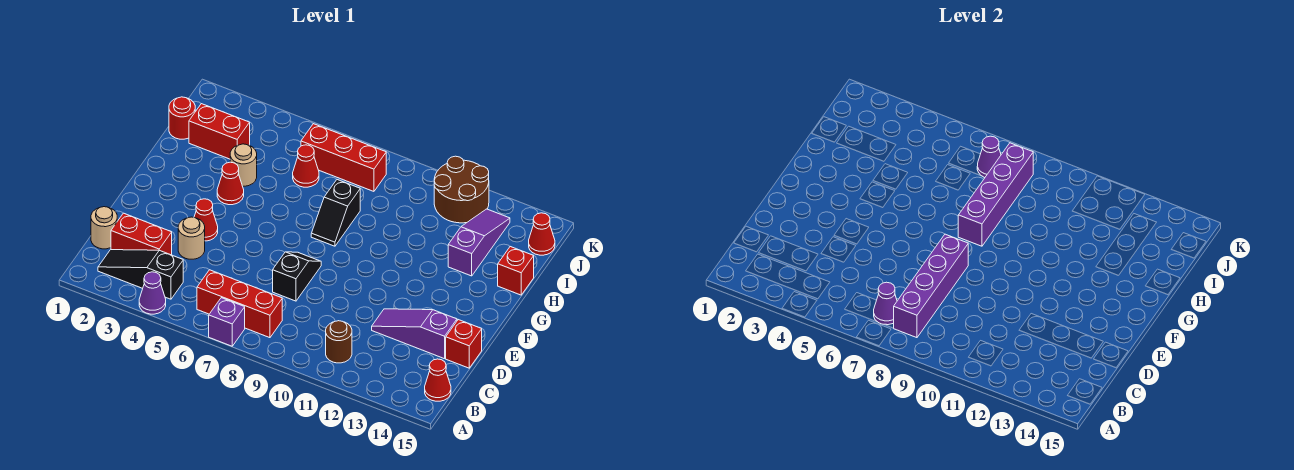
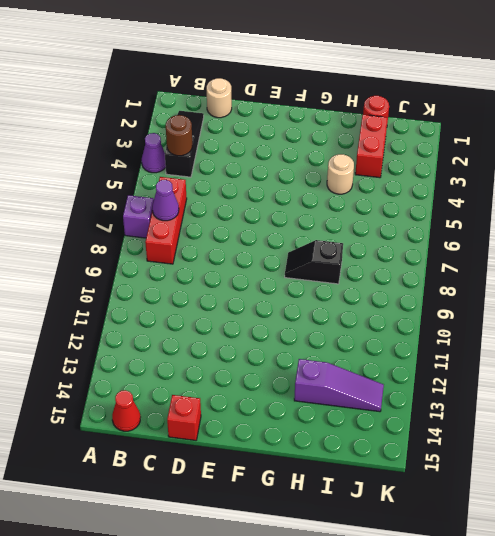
brown 1x1 round brick [166,115,192,156] -> brown 1x1 round brick moved to [326,321,352,363]
none -> red 1x2 brick [111,213,172,255]
none -> tan 1x1 round brick [178,217,205,259]
none -> black 1x2 slope [273,252,321,301]

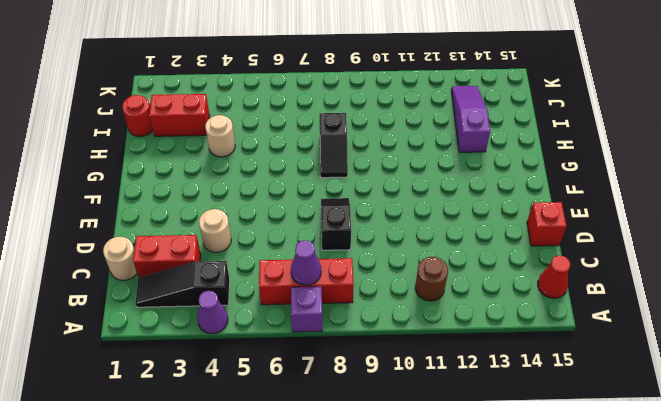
none -> purple 1x3 slope [372,309,457,359]
none -> red 1x1 cone [194,199,218,241]
none -> red 1x1 cone [217,162,244,205]

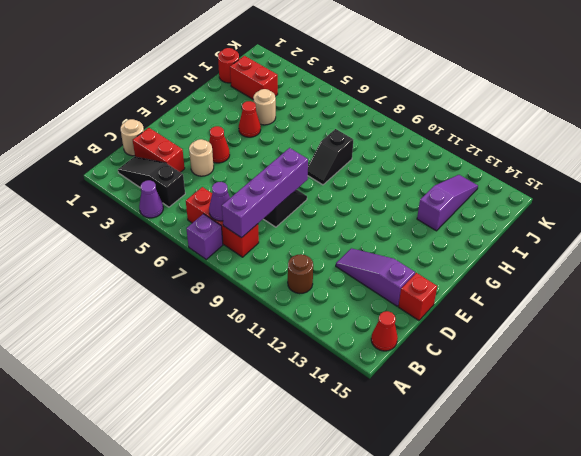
none -> red 1x1 brick [498,247,534,295]
none -> red 1x1 cone [293,145,319,187]
none -> red 1x3 brick [301,124,386,191]

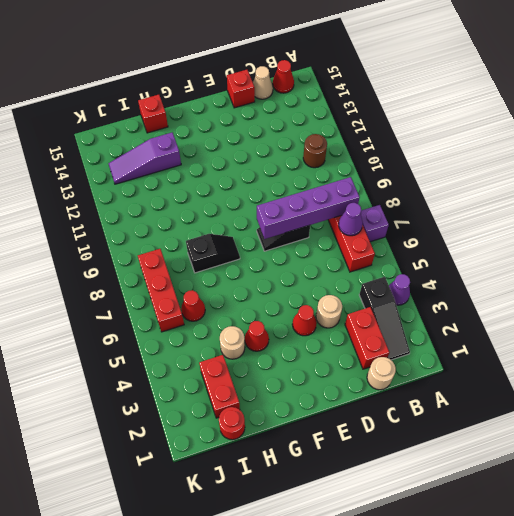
tan 1x1 cone [253,66,273,99] -> none
none -> purple 1x3 slope [372,309,457,359]
none -> brown 2x2 round brick [434,156,489,223]
none -> red 1x1 cone [529,213,555,255]

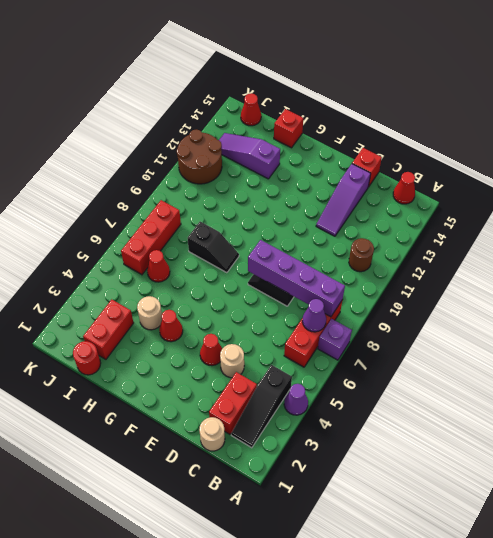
none -> purple 1x4 brick [958,143,1033,246]
none -> purple 1x1 cone [977,136,1001,178]

